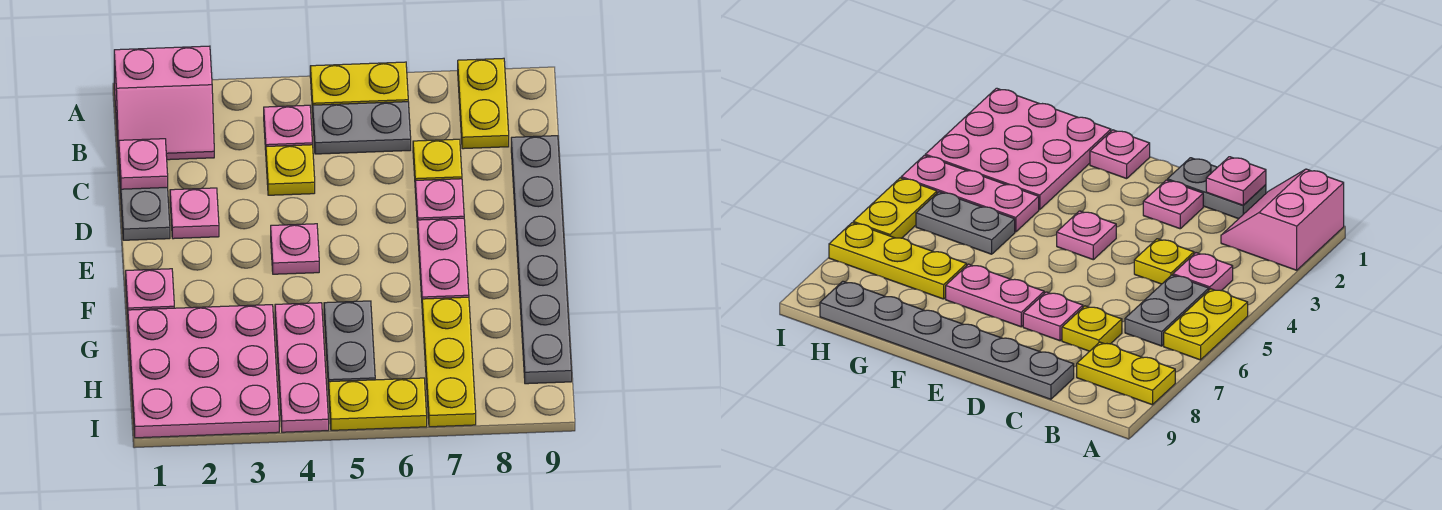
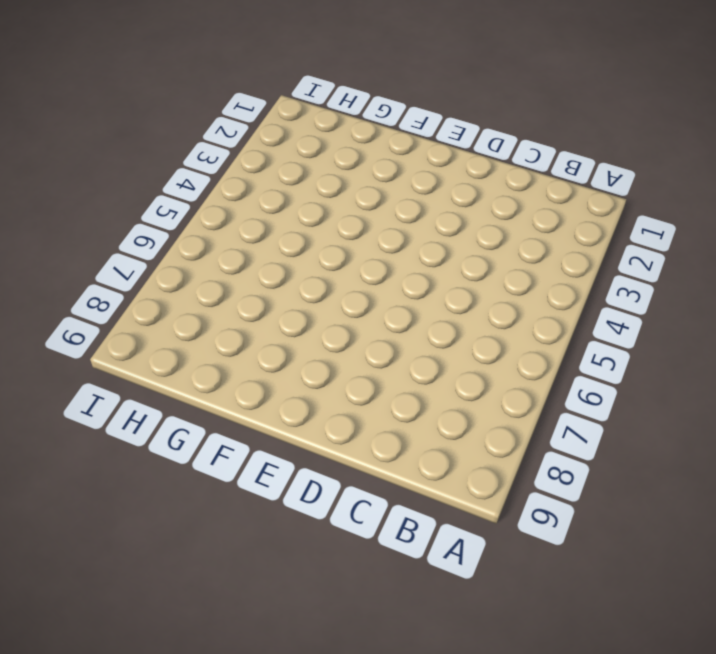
none -> pink 2x2 slope [114,46,214,160]
none -> yellow 1x2 plate [310,62,408,112]
none -> yellow 1x2 plate [458,58,509,149]

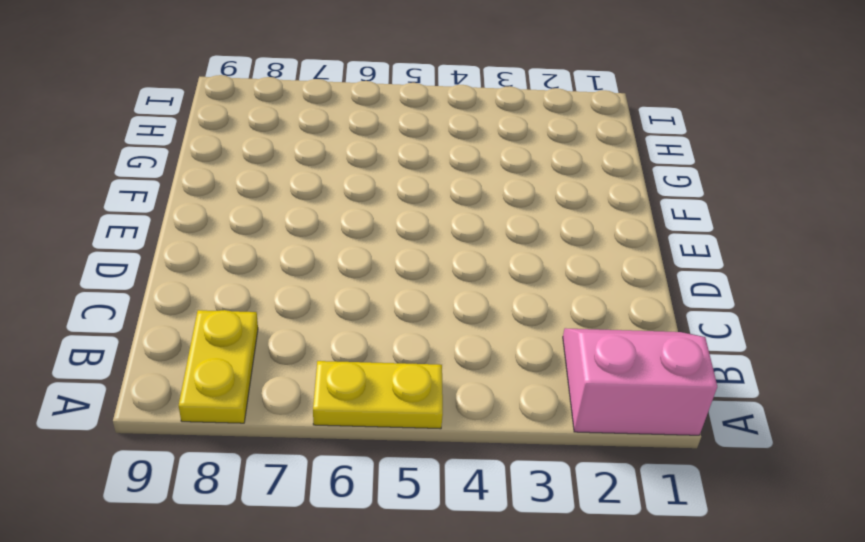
none -> pink 1x1 plate [264,105,313,150]
none -> grey 1x2 plate [313,102,411,154]
none -> grey 1x2 plate [119,165,170,240]

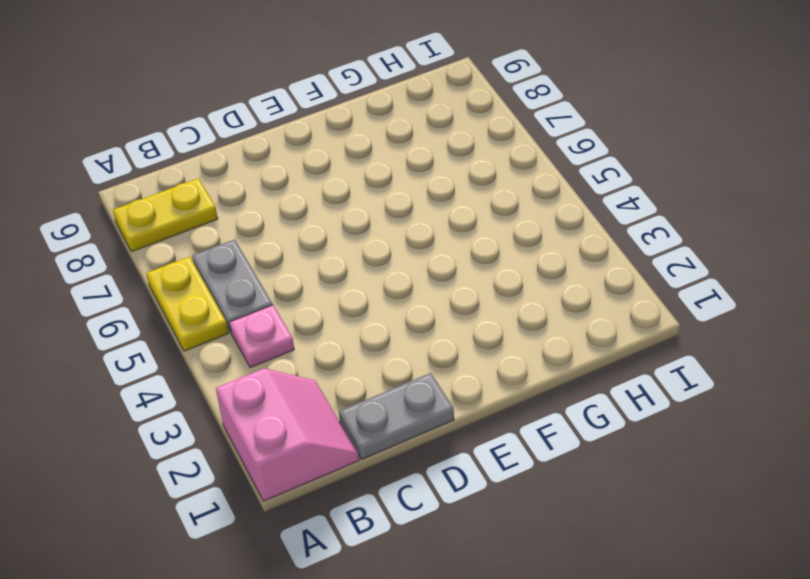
none -> yellow 1x1 plate [266,145,315,195]
none -> yellow 1x1 plate [413,139,462,180]
none -> grey 1x6 plate [511,136,572,384]

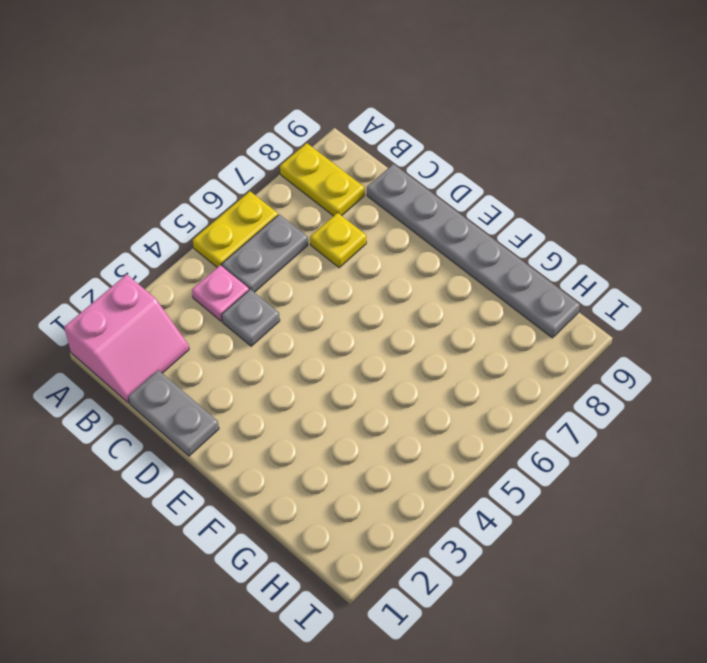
grey 1x1 plate [222,289,280,346] -> yellow 1x1 plate [266,145,315,195]
none -> pink 1x1 plate [170,188,219,239]
none -> pink 1x1 plate [415,179,464,228]
none -> pink 1x1 plate [271,224,319,274]

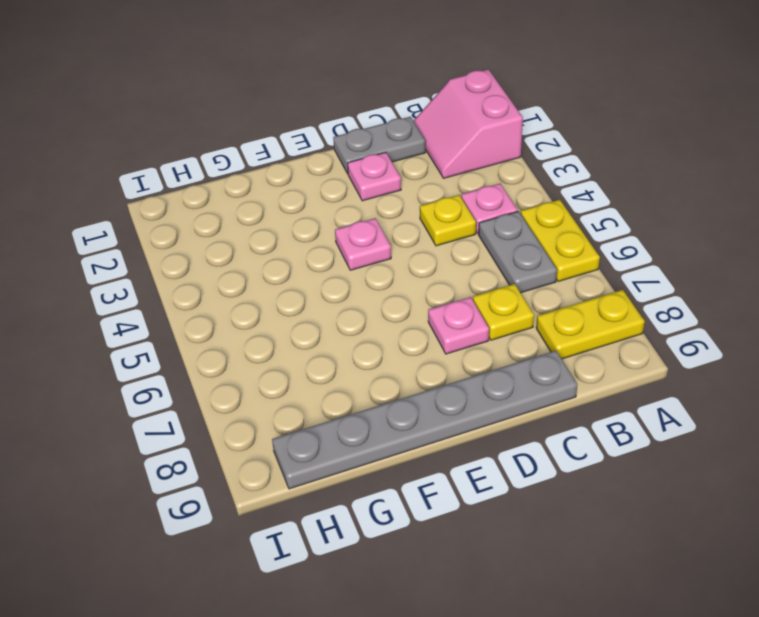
none -> pink 1x2 plate [418,218,469,299]
none -> pink 1x1 plate [126,269,174,314]
none -> pink 3x3 plate [128,305,279,438]

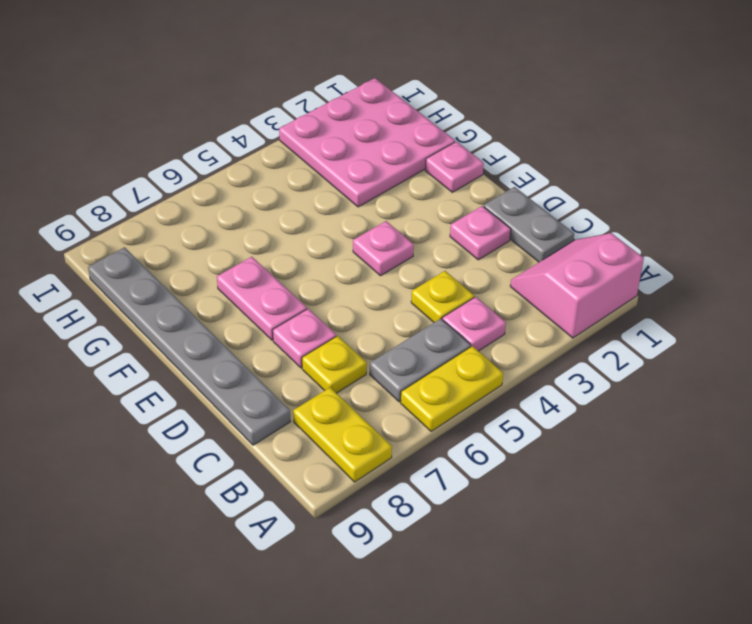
none -> pink 1x3 plate [275,303,329,432]
none -> grey 1x2 plate [324,301,375,389]
none -> yellow 1x3 plate [422,297,476,427]

